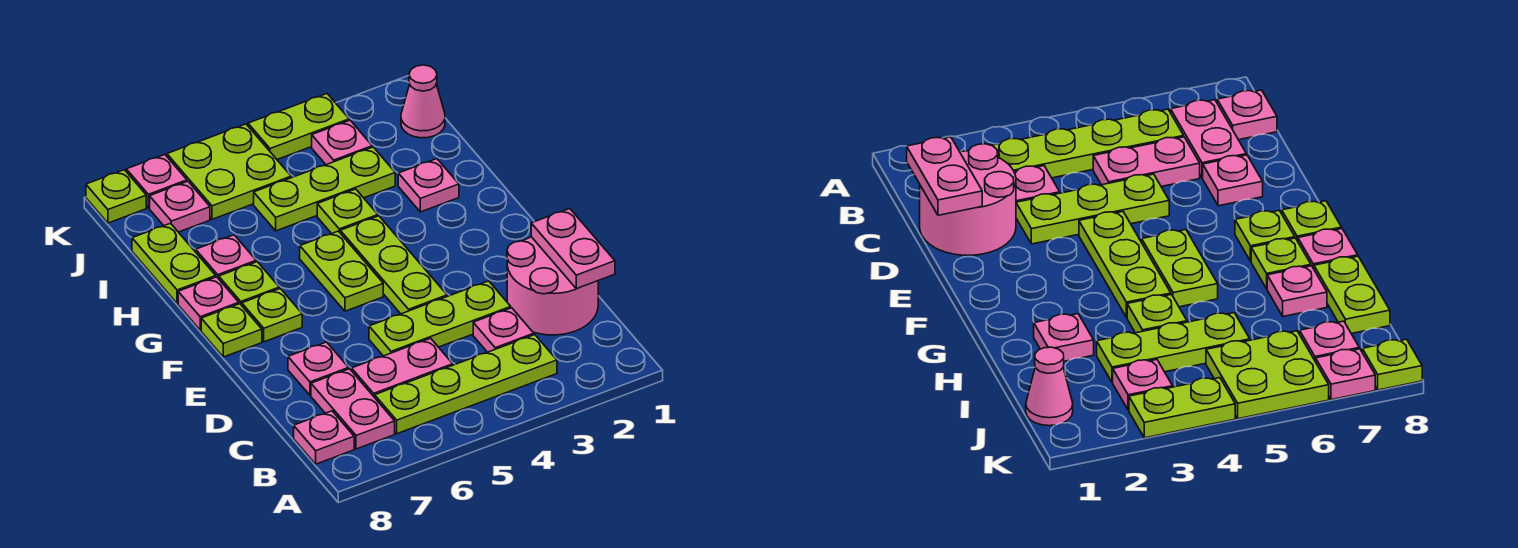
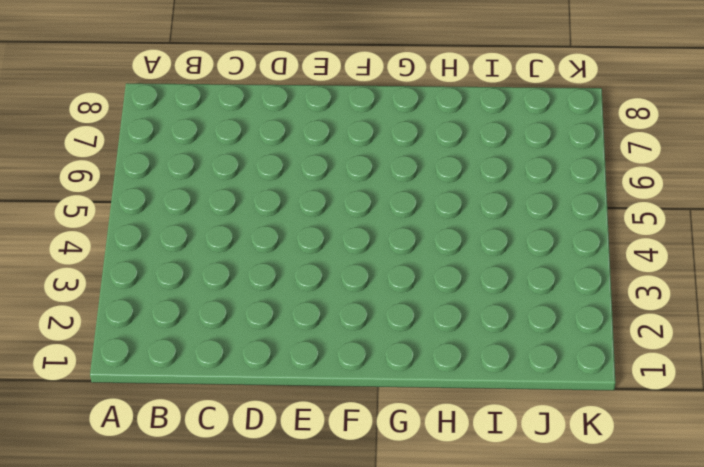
none -> lime 1x4 plate [375,335,557,434]
none -> pink 1x2 plate [311,369,395,449]
none -> pink 1x1 plate [294,411,354,464]

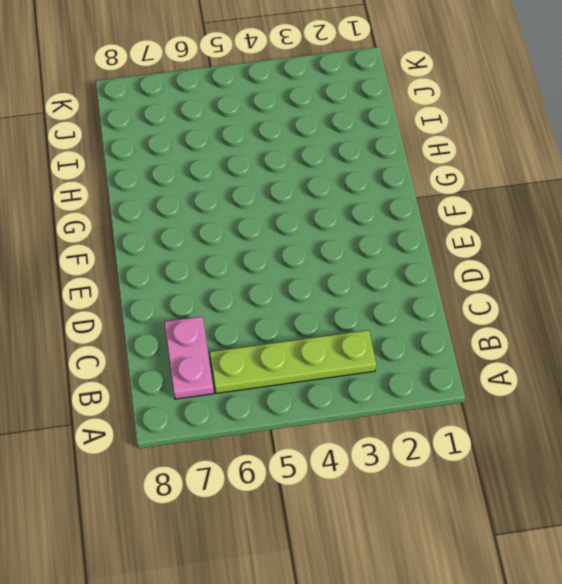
none -> pink 1x1 plate [294,411,354,464]
none -> pink 2x2 round brick [507,237,598,335]
none -> pink 1x1 plate [473,308,534,352]

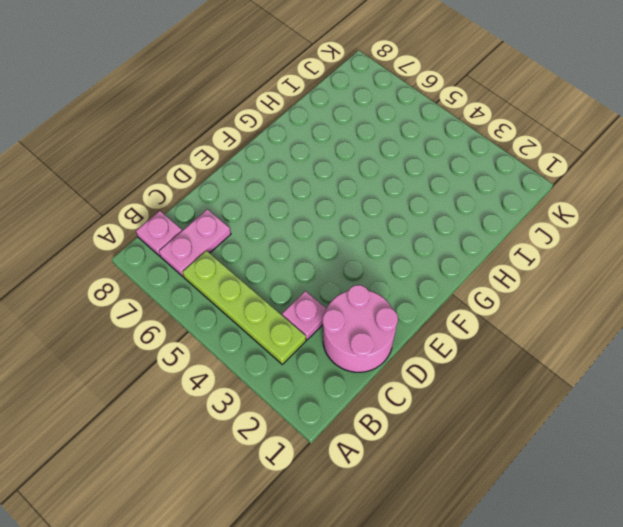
none -> pink 1x2 plate [352,338,453,398]
none -> lime 1x3 plate [369,281,511,356]
none -> pink 1x1 plate [288,342,349,395]

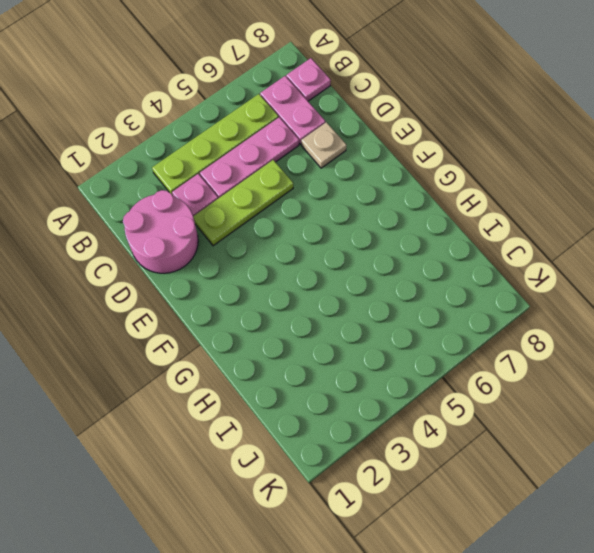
pink 1x3 plate [200,117,299,198] -> pink 1x2 plate [352,338,453,398]
tan 1x1 plate [301,122,347,168] -> pink 1x1 plate [288,342,349,395]
none -> lime 1x3 plate [340,216,447,314]
none -> lime 1x2 plate [300,231,383,311]
none -> lime 1x1 plate [242,289,302,342]

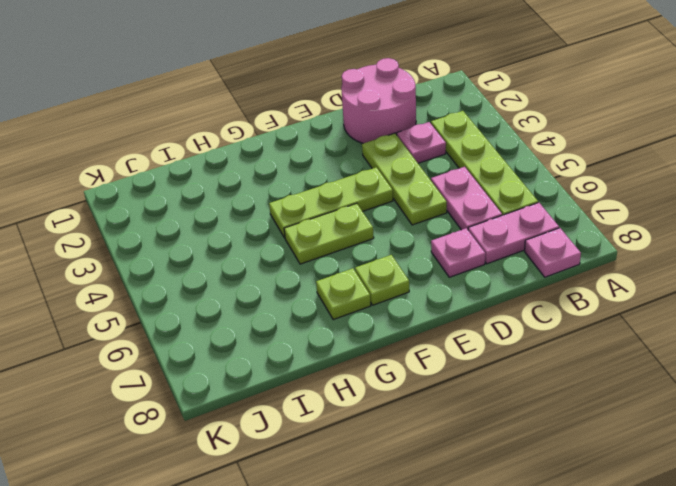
none -> lime 1x1 plate [201,304,262,357]
none -> pink 1x1 plate [178,277,239,330]
none -> pink 1x1 plate [398,159,459,212]

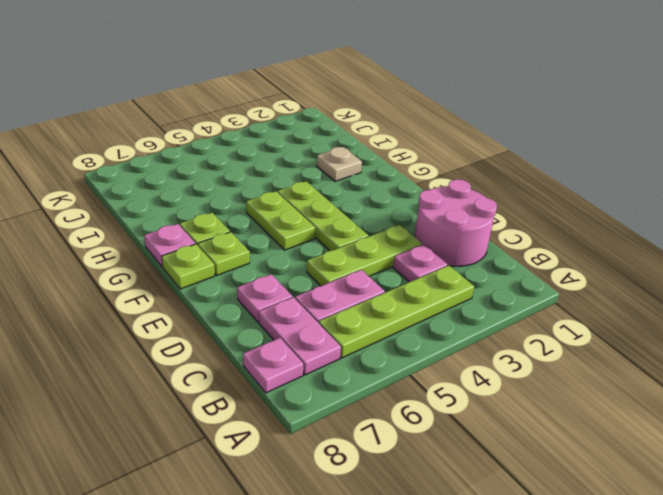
tan 1x1 plate [317,147,362,181] -> pink 1x1 plate [398,159,459,212]
none -> lime 1x1 plate [317,189,378,234]
none -> pink 1x1 plate [196,235,256,279]
none -> lime 1x2 plate [132,223,216,304]

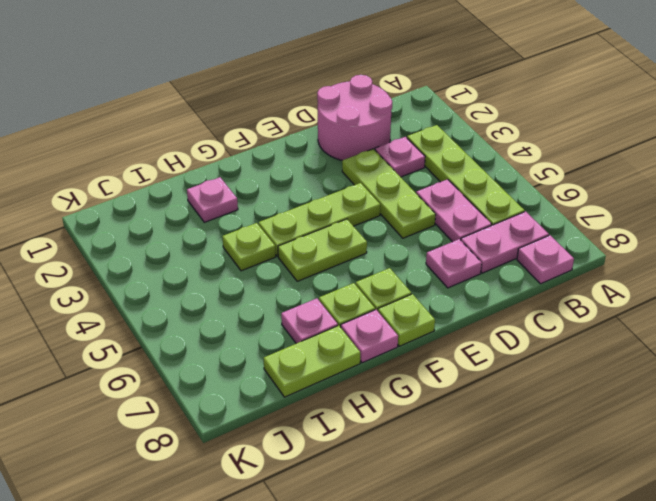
none -> lime 1x3 plate [254,147,395,231]
none -> pink 1x1 cone [401,65,445,138]
none -> pink 1x1 plate [312,120,372,165]

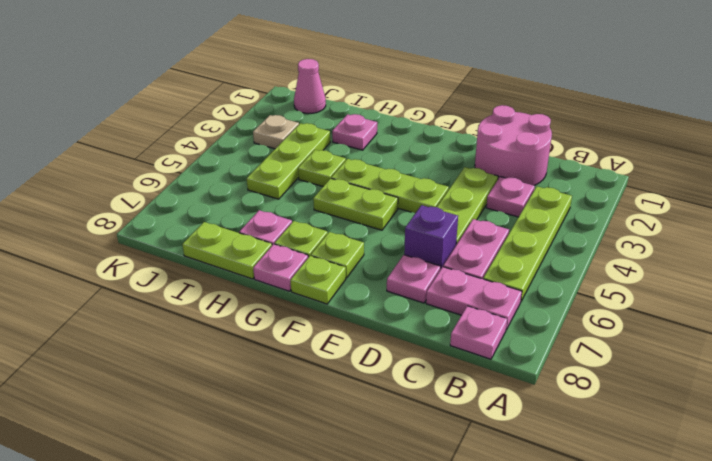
purple 1x1 brick [404,205,458,270] -> none
tan 1x1 plate [253,115,299,149] -> pink 1x1 plate [312,120,372,165]
none -> lime 2x2 plate [167,124,291,219]
none -> pink 1x1 plate [150,181,210,232]
none -> lime 1x2 plate [248,94,349,159]

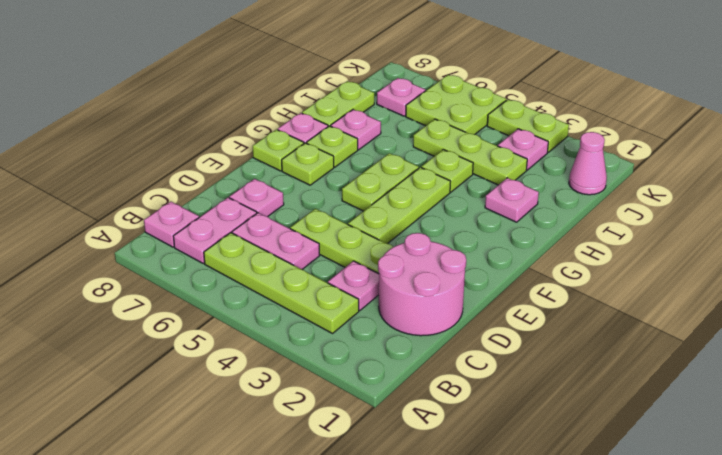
none -> pink 1x1 plate [126,155,187,208]
none -> lime 1x1 plate [86,170,146,223]
none -> pink 1x2 plate [531,209,615,289]

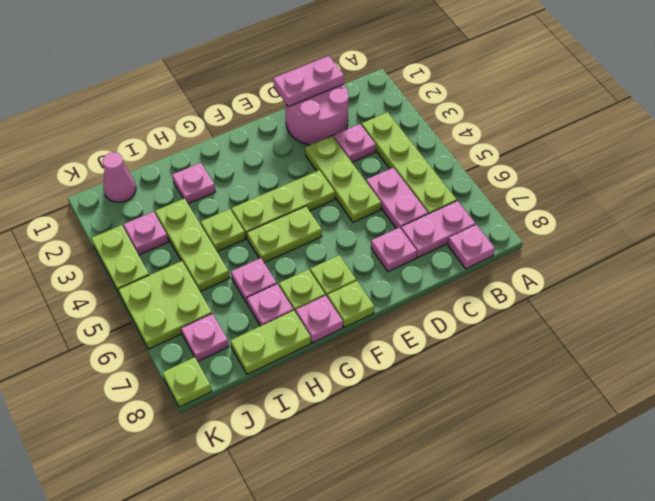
pink 1x1 plate [231,258,277,303] -> pink 1x1 plate moved to [126,155,187,208]

